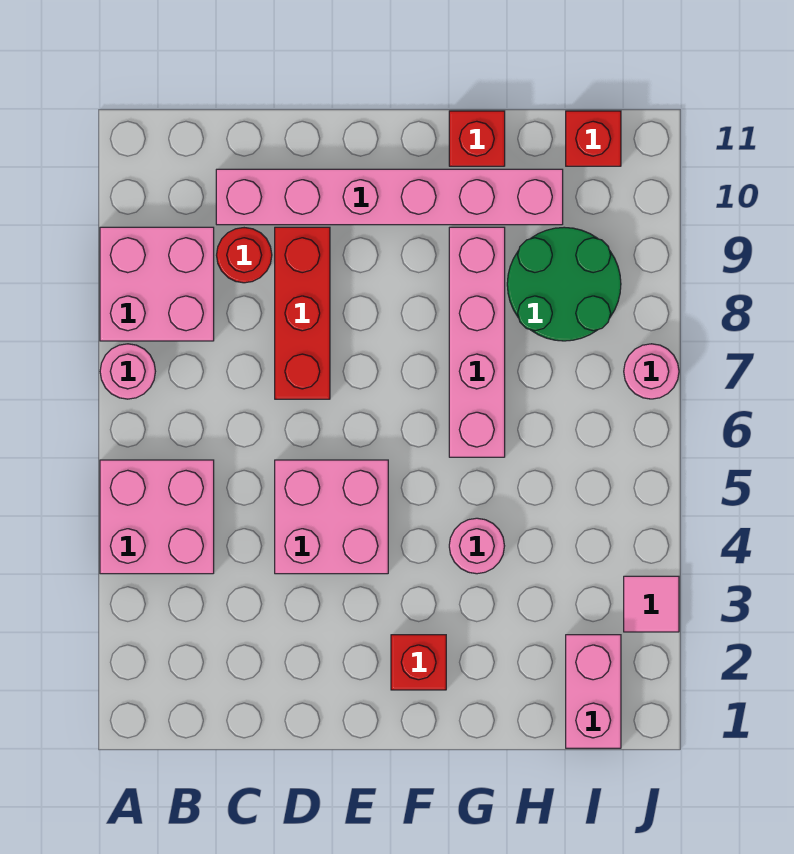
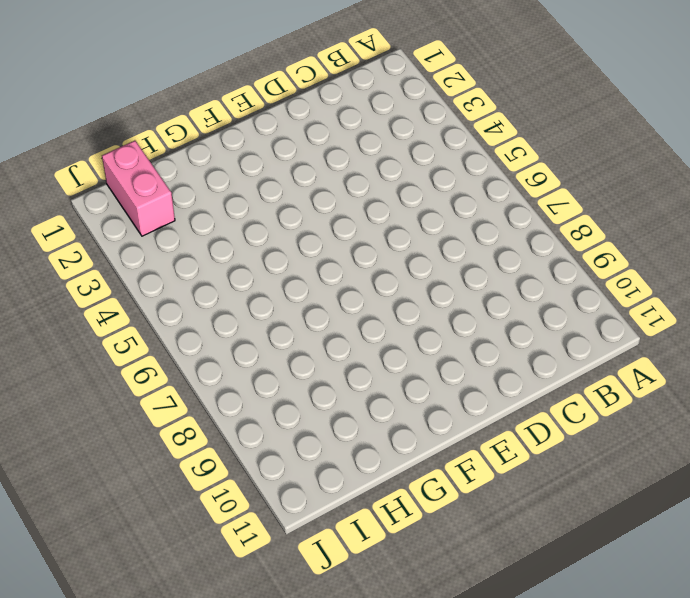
none -> pink 2x2 brick [100,460,214,574]
none -> pink 1x1 round brick [100,344,155,399]
none -> pink 2x2 brick [100,227,214,341]

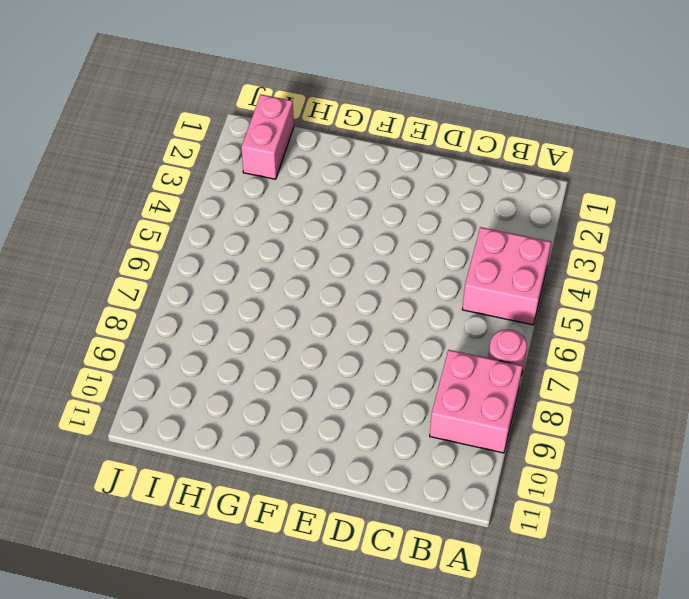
none -> red 1x1 round brick [217,228,272,283]
none -> pink 1x6 brick [216,169,563,225]
none -> pink 2x2 brick [275,460,388,574]

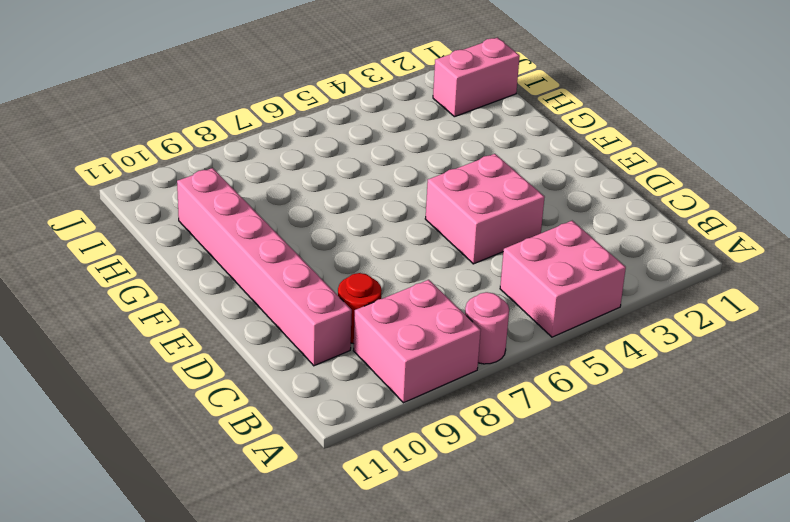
none -> red 1x3 brick [275,227,330,399]
none -> red 1x1 brick [391,635,446,690]
none -> pink 1x1 round brick [449,518,504,574]

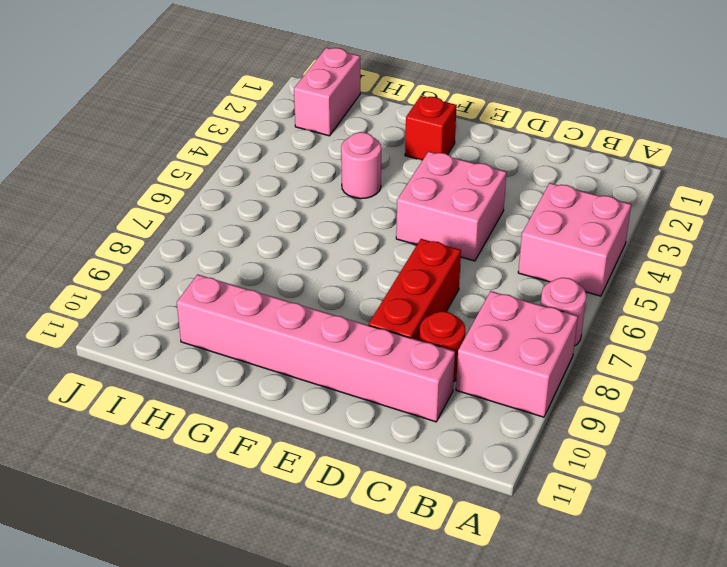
none -> pink 1x4 brick [449,227,505,457]
none -> red 1x1 brick [449,111,505,166]
none -> green 2x2 round brick [507,227,621,341]

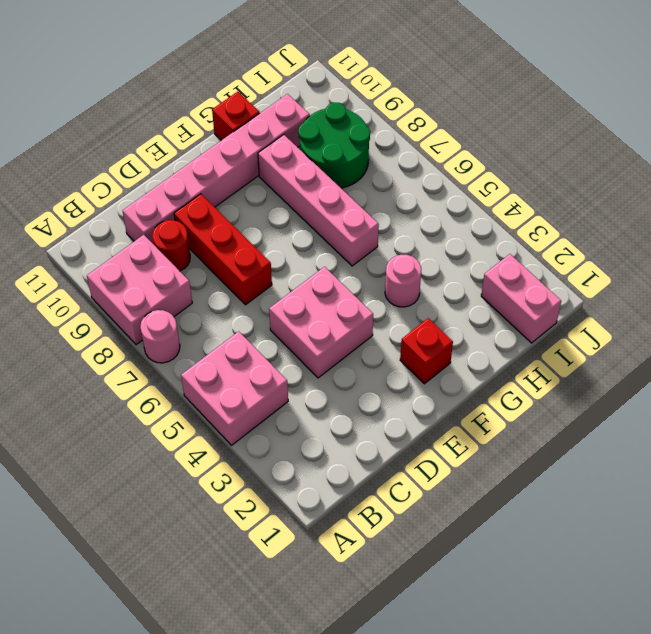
none -> red 1x1 brick [566,111,621,166]
none -> pink 1x1 tile [624,576,679,632]
none -> pink 1x1 round brick [624,344,679,399]

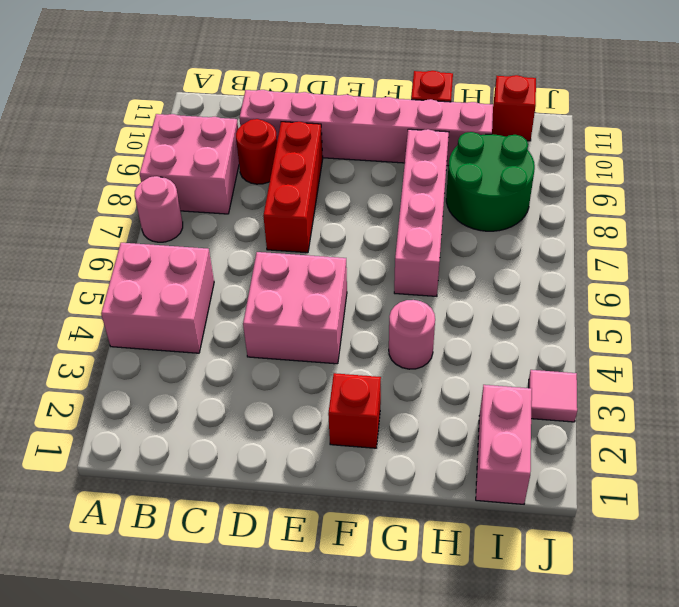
none -> pink 1x1 round brick [624,344,679,399]

